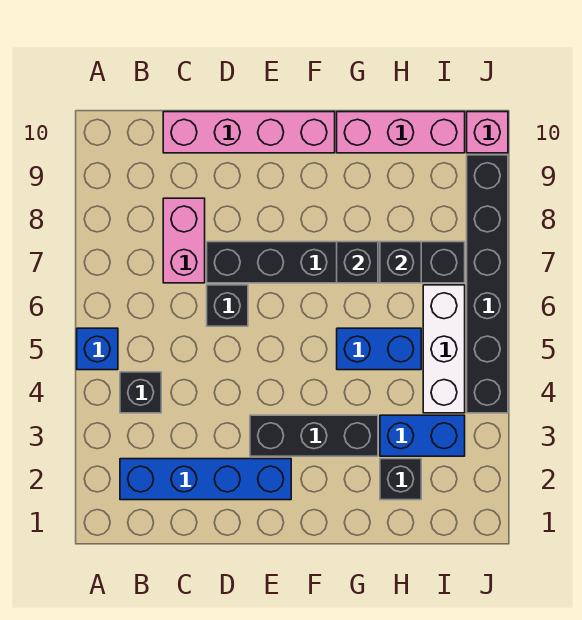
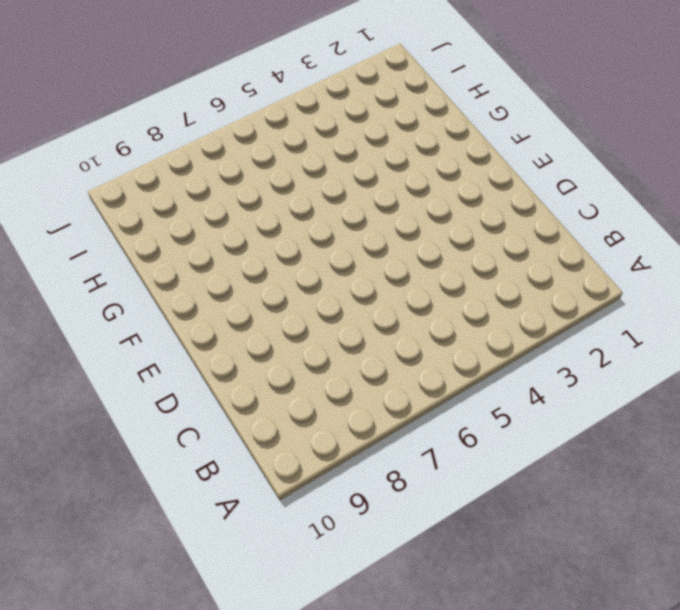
none -> blue 1x1 brick [77,328,118,370]
none -> blue 1x4 brick [120,459,291,500]
none -> black 1x1 brick [120,372,161,413]

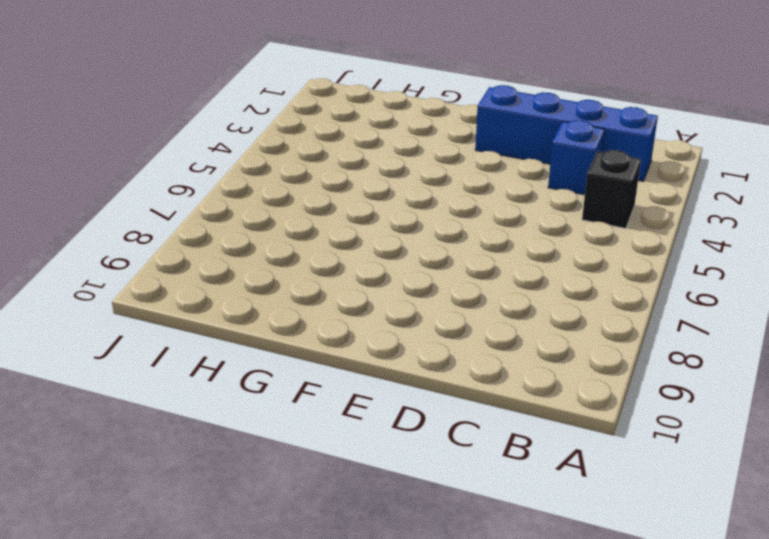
blue 1x1 brick [548,120,605,195] -> blue 1x1 brick moved to [77,328,118,370]
none -> pink 1x2 brick [163,198,205,283]
none -> pink 1x4 brick [163,112,335,153]
none -> black 1x1 brick [207,285,248,326]

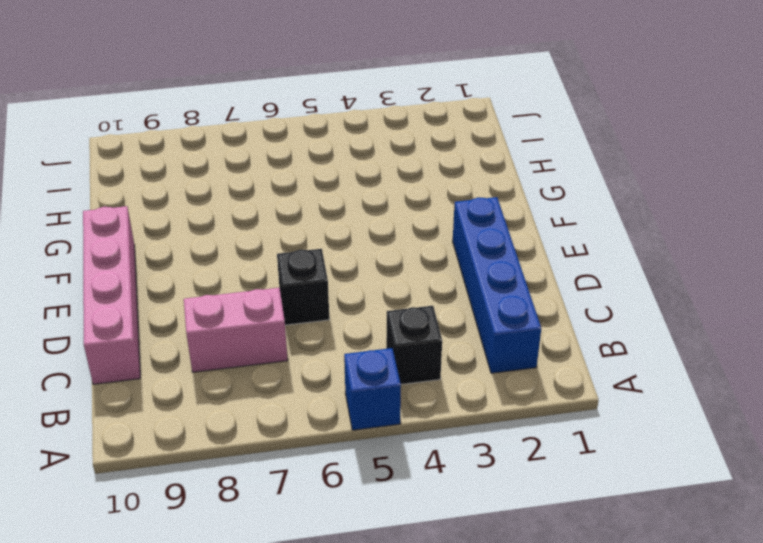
none -> black 1x6 brick [207,242,465,283]
none -> black 1x3 brick [250,415,378,456]
none -> blue 1x2 brick [337,328,421,370]

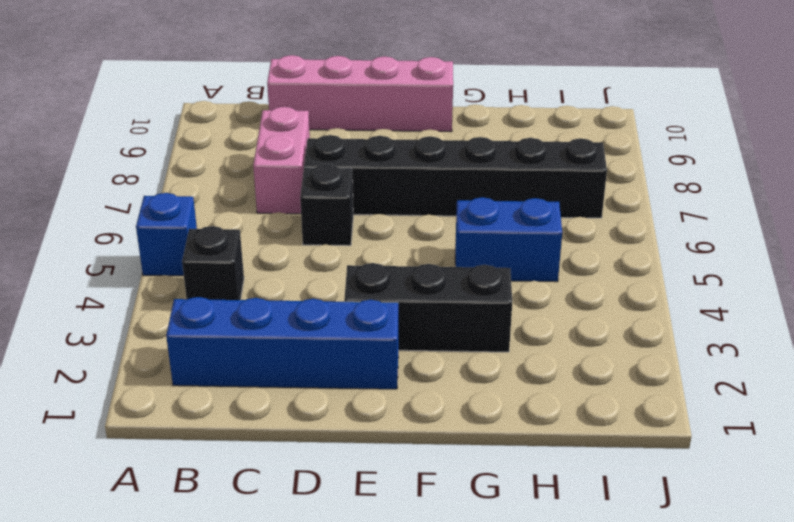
none -> pink 1x3 brick [337,112,465,153]
none -> black 1x1 brick [380,459,421,500]
none -> blue 1x2 brick [380,415,465,456]

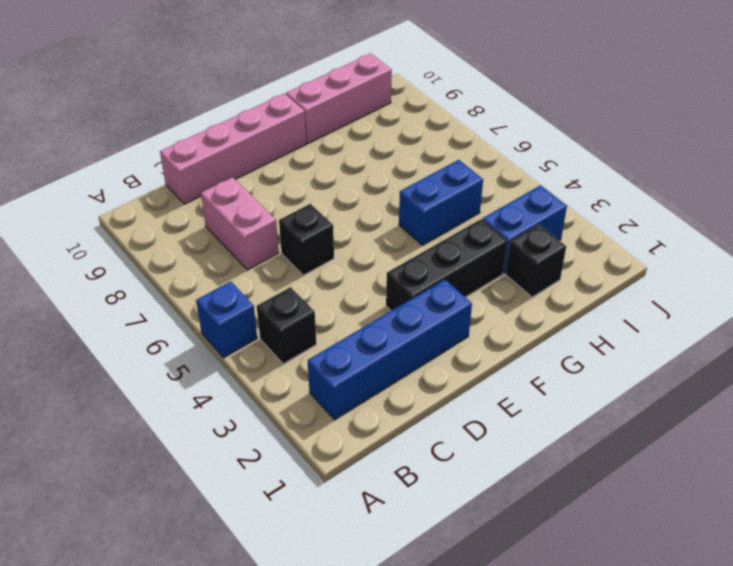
none -> black 1x6 brick [207,242,465,283]
none -> white 1x3 brick [423,285,465,413]
none -> black 1x6 brick [467,155,508,413]

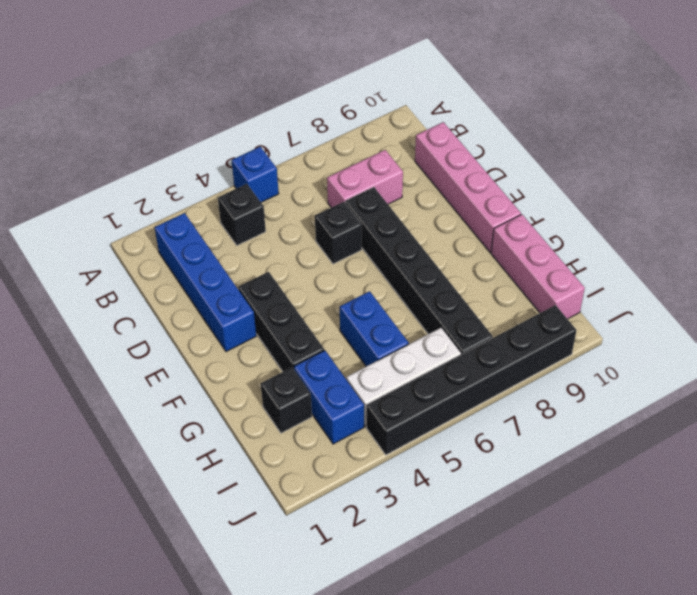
none -> pink 1x1 brick [467,112,508,153]
none -> black 1x1 brick [337,242,378,283]
none -> black 1x1 brick [380,242,421,283]

